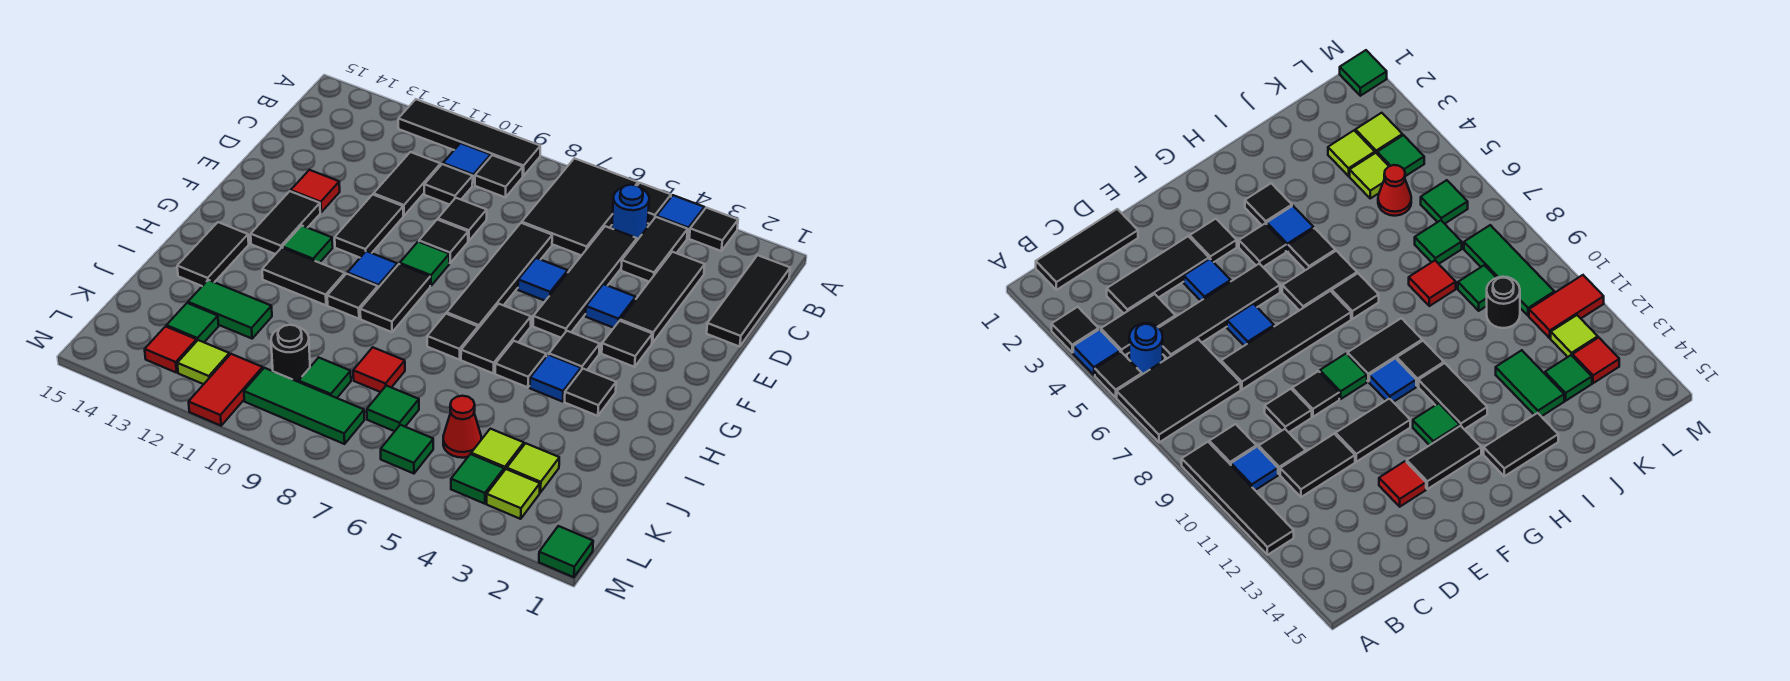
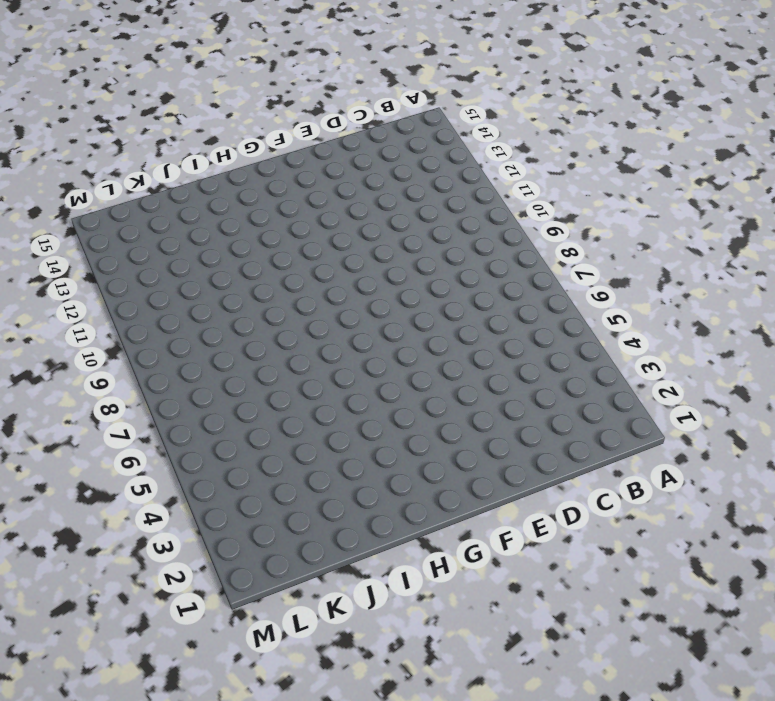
none -> black 1x1 tile [689,208,738,251]
none -> blue 1x1 tile [657,195,704,238]
none -> black 1x1 tile [637,183,671,224]
none -> black 2x3 tile [522,158,638,256]

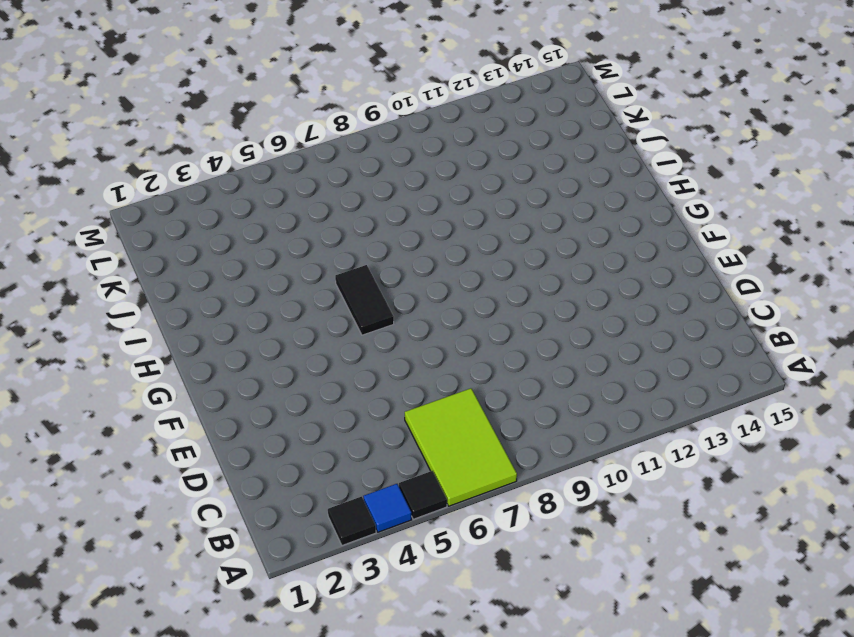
lime 2x3 tile [405,388,517,506] -> black 2x3 tile [522,158,638,256]
none -> black 1x4 tile [398,99,540,176]
none -> black 1x3 tile [707,255,790,347]
none -> black 1x2 tile [621,217,688,281]
none -> blue 1x1 round brick [612,185,649,240]

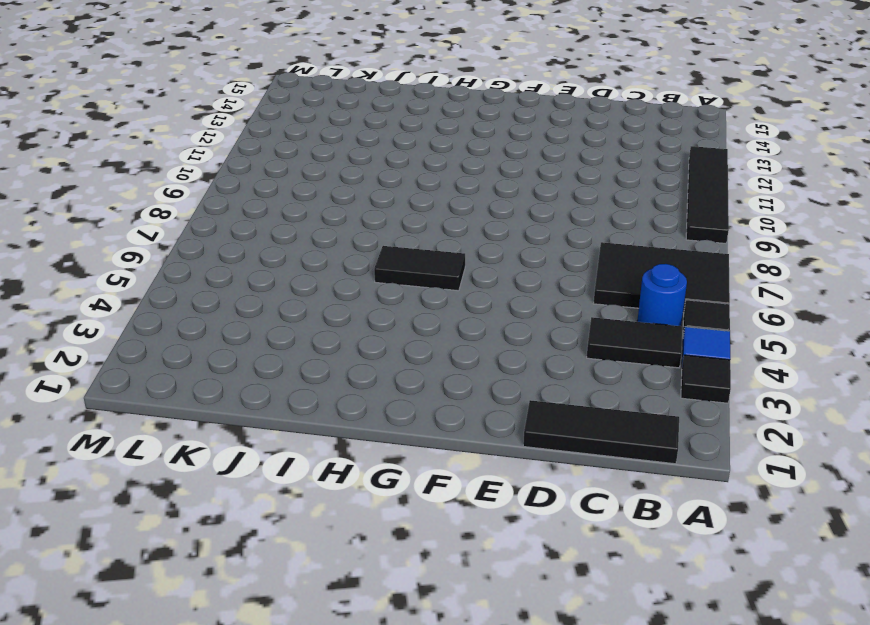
none -> black 1x1 tile [475,155,523,197]
none -> blue 1x1 tile [443,143,491,185]
none -> black 1x3 tile [620,252,705,343]
none -> black 1x4 tile [533,226,637,338]

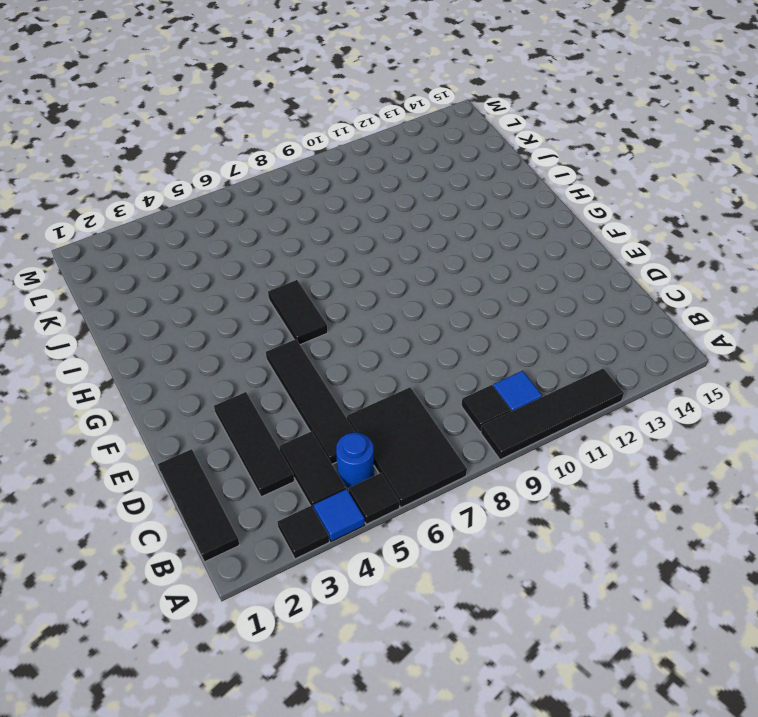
none -> black 1x1 tile [424,164,473,205]
none -> black 1x2 tile [374,152,441,216]
none -> black 1x4 tile [447,223,552,328]
none -> black 1x1 tile [438,198,487,241]

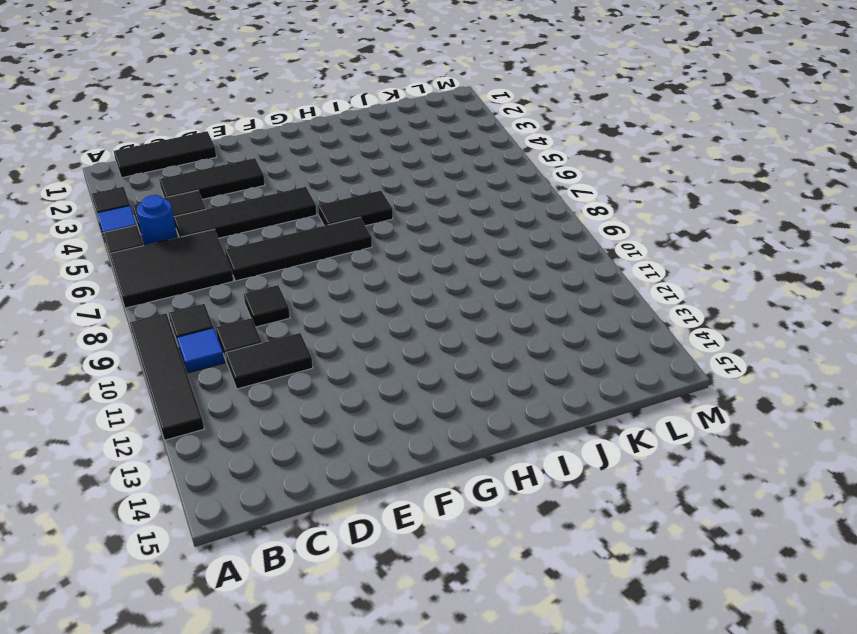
none -> blue 1x1 tile [586,284,636,328]
none -> blue 1x1 tile [518,258,568,301]
none -> black 1x1 tile [419,220,468,263]
none -> black 1x2 tile [335,195,403,258]

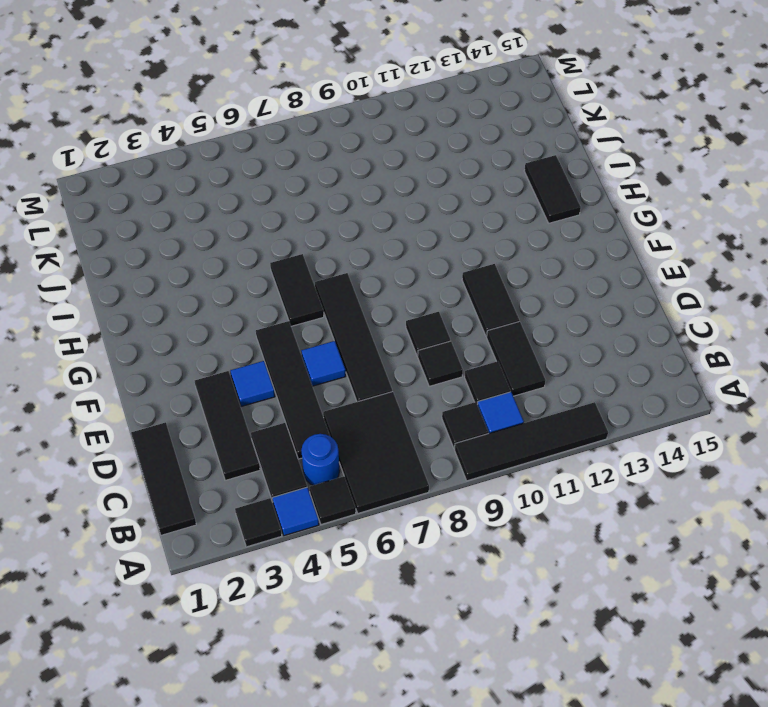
none -> red 1x1 tile [291,170,340,212]
none -> black 1x1 tile [602,321,652,367]
none -> green 1x1 tile [400,242,449,286]
none -> black 1x2 tile [251,191,320,254]

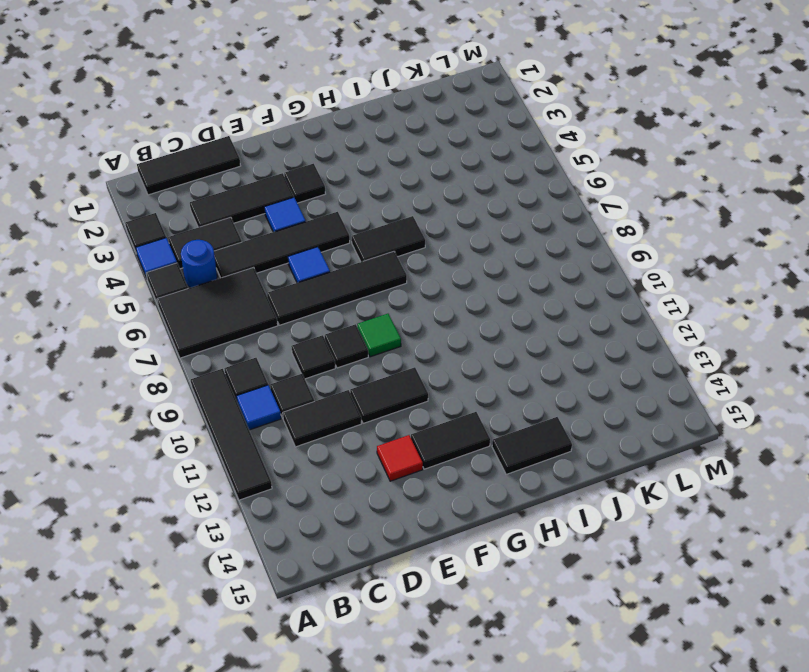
none -> black 1x1 tile [549,331,600,370]
none -> black 1x2 tile [360,264,430,332]
none -> blue 1x1 tile [347,251,397,288]
none -> green 1x1 tile [283,226,333,263]

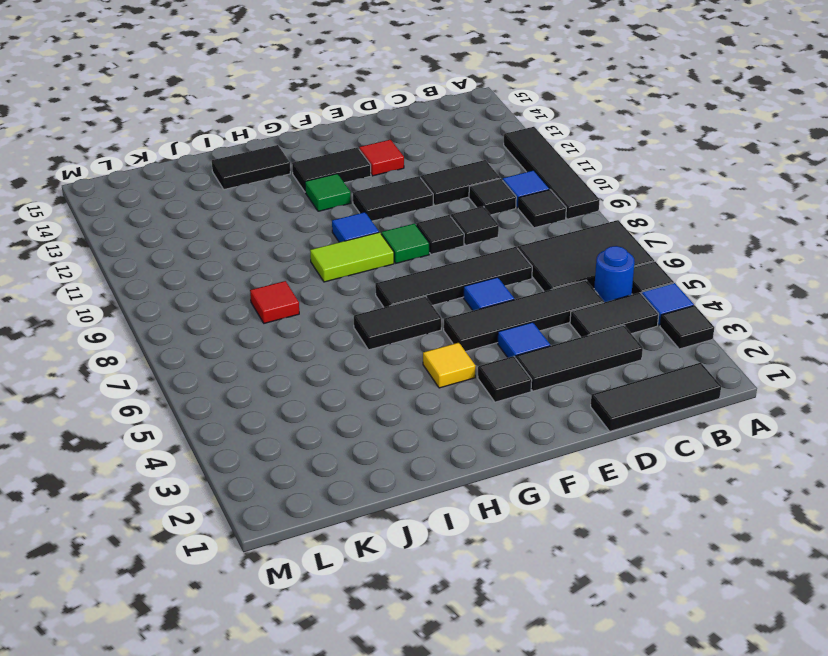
yellow 1x1 tile [423,343,475,388] -> black 1x1 tile [549,331,600,370]
lime 1x2 tile [310,232,394,282] -> black 1x2 tile [360,264,430,332]
none -> black 1x1 tile [565,369,616,416]
none -> blue 1x1 tile [530,355,581,402]
none -> black 1x1 tile [495,341,546,387]
none -> black 1x1 tile [427,314,478,360]

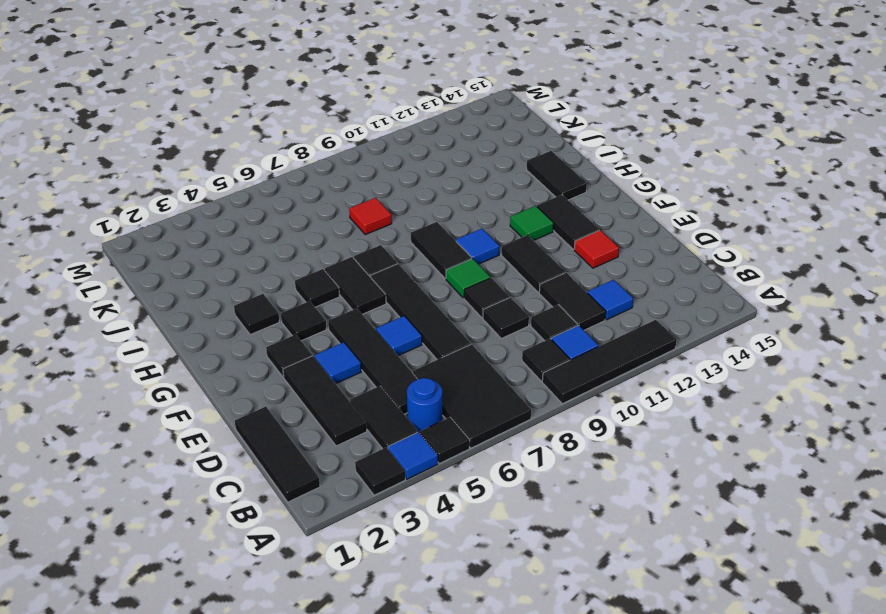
blue 1x1 tile [587,280,633,320] -> blue 1x1 tile moved to [530,355,581,402]
none -> black 1x1 tile [327,274,378,319]
none -> black 1x2 tile [262,248,345,305]
none -> green 1x2 tile [188,280,272,339]
none -> lime 1x1 tile [507,443,559,493]

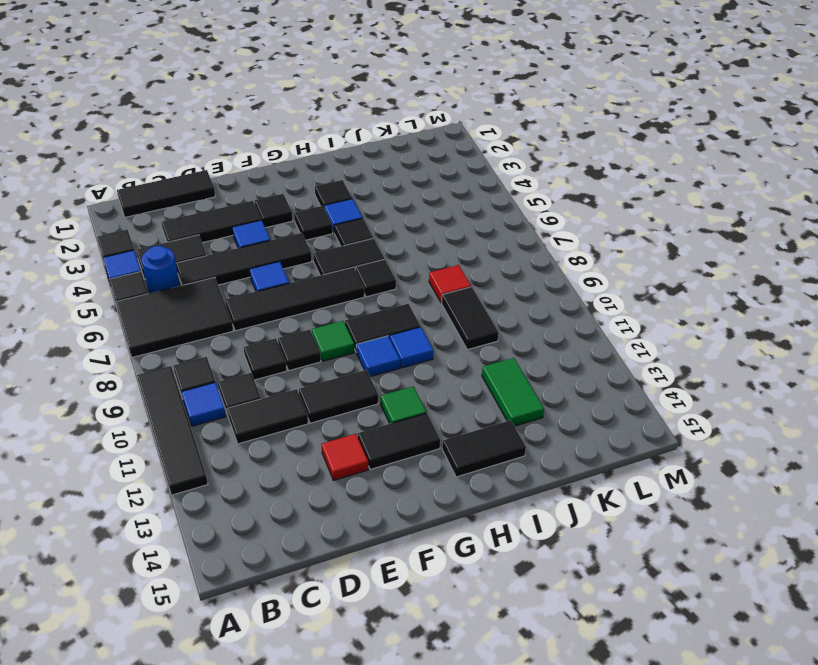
blue 1x1 tile [390,327,433,368] -> black 1x1 tile [327,274,378,319]
black 1x2 tile [442,287,499,350] -> black 1x2 tile moved to [262,248,345,305]
none -> lime 1x1 tile [507,443,559,493]
none -> lime 1x1 tile [471,429,524,471]
none -> red 1x1 cone [443,396,481,458]
none -> green 1x1 tile [367,386,419,431]

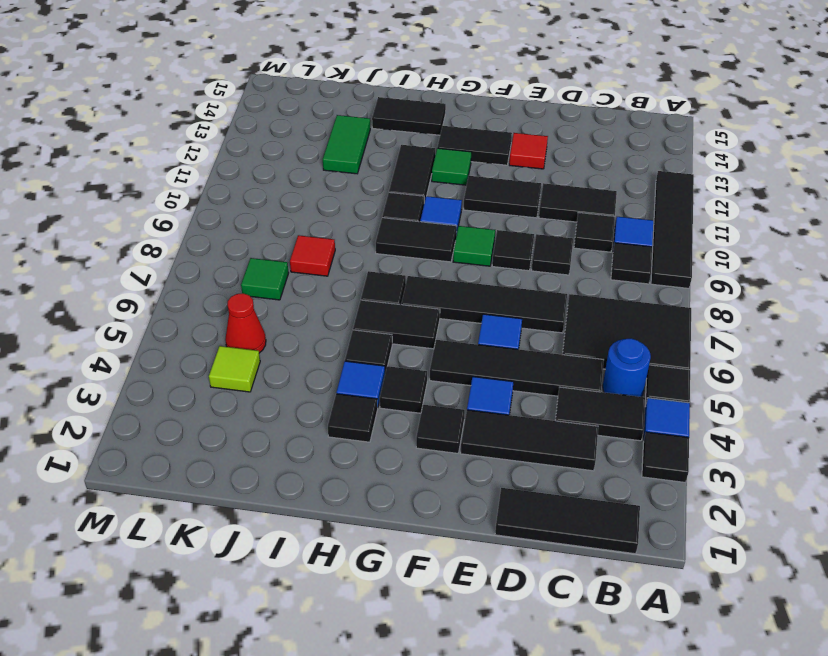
none -> lime 1x1 tile [507,443,559,493]
none -> green 1x1 tile [299,358,351,398]
none -> black 1x1 round brick [271,325,310,382]
none -> green 1x1 tile [166,303,219,342]

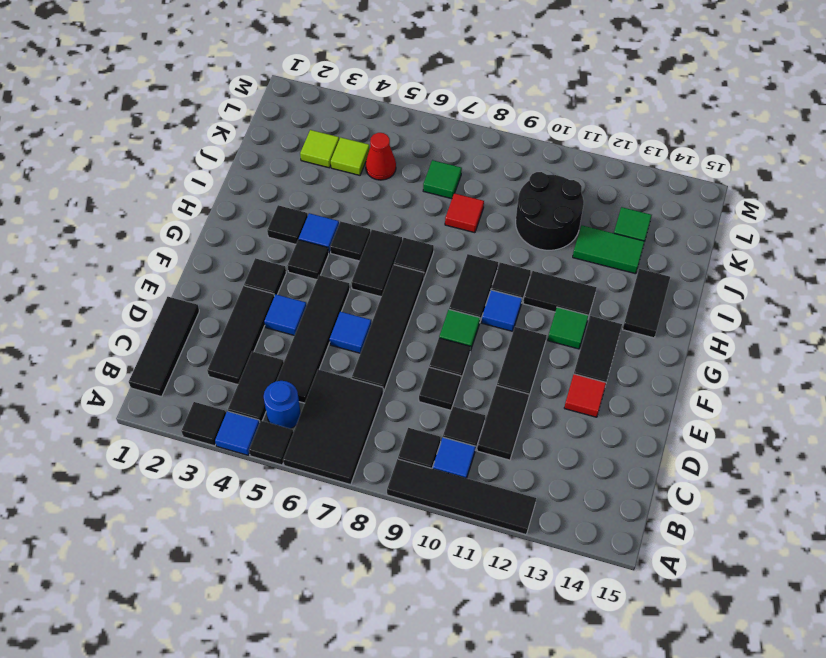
black 2x2 round brick [516,172,584,250] -> black 1x1 round brick [271,325,310,382]
none -> green 1x1 tile [299,358,351,398]
none -> lime 1x1 tile [487,469,540,519]
none -> green 1x1 tile [451,454,504,504]
none -> green 1x1 tile [381,425,433,474]

